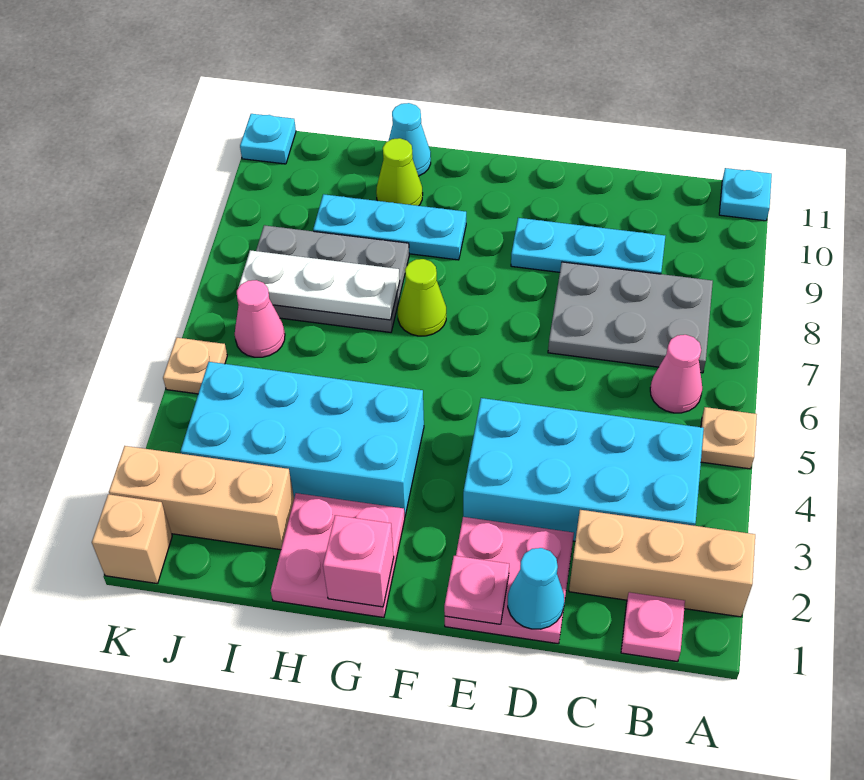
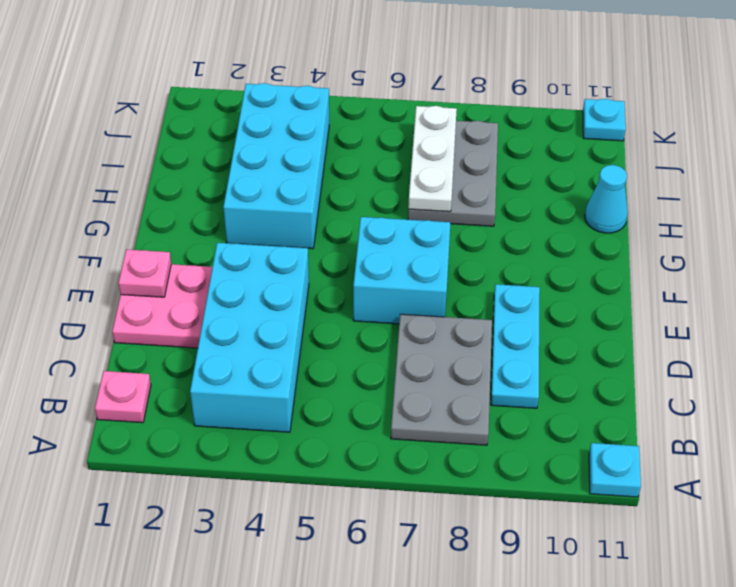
cyan 2x2 brick [353,217,450,324] -> none
none -> tan 1x3 brick [569,510,755,617]
none -> tan 1x1 plate [701,407,757,469]
none -> pink 1x1 cone [650,335,702,413]

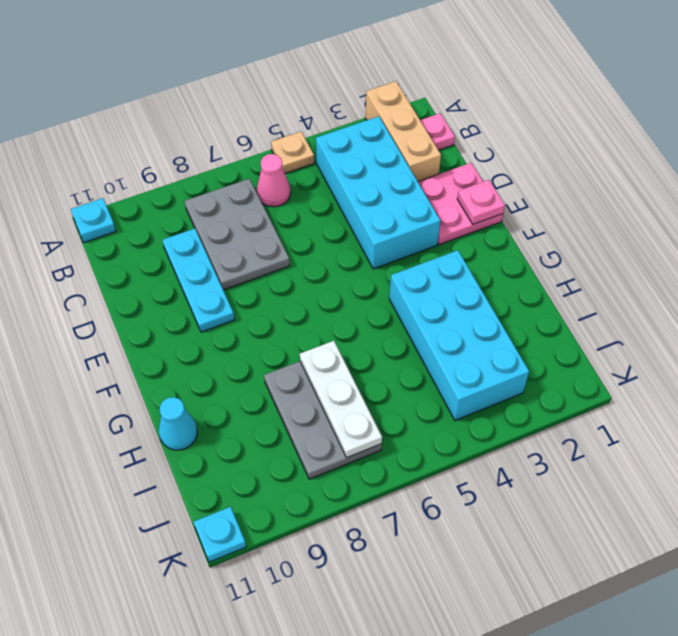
none -> pink 2x2 plate [271,493,405,618]
none -> lime 1x1 cone [398,259,446,336]
none -> cyan 1x3 plate [313,194,466,260]

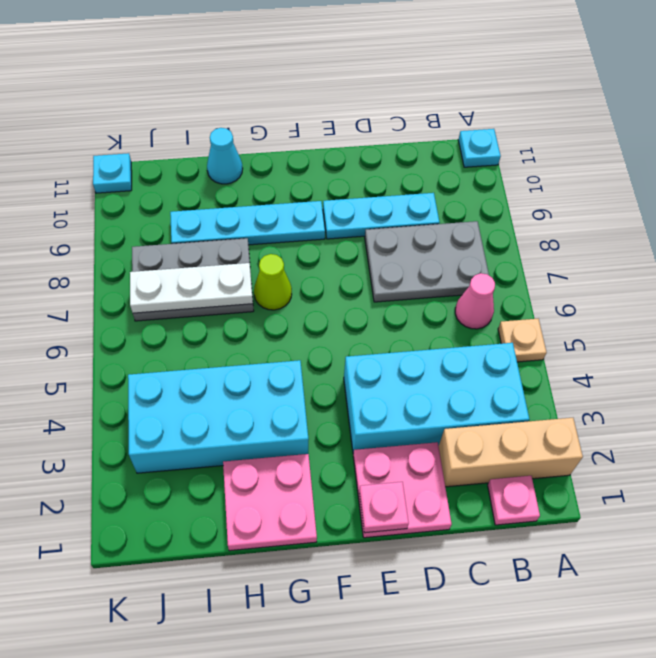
cyan 1x4 plate [170,201,325,245] -> cyan 1x3 plate [313,194,466,260]
none -> lime 1x1 cone [376,138,423,206]
none -> tan 1x3 brick [109,446,294,550]
none -> pink 1x1 cone [235,280,285,357]

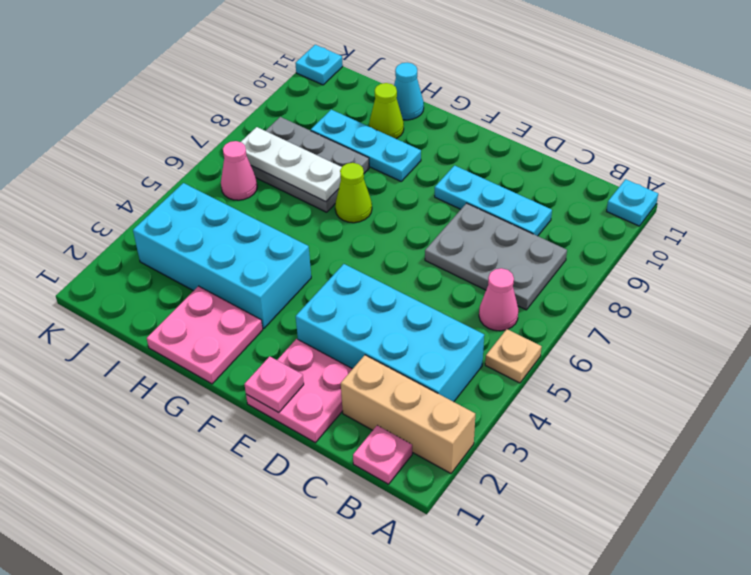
none -> tan 1x3 brick [109,446,294,550]
none -> tan 1x1 brick [92,494,172,584]
none -> tan 1x1 plate [163,338,227,394]

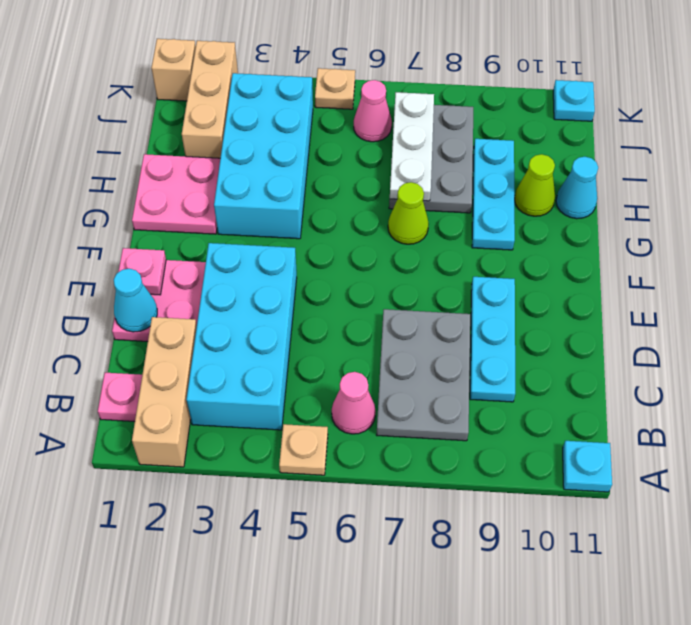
none -> pink 1x1 brick [323,515,394,607]

